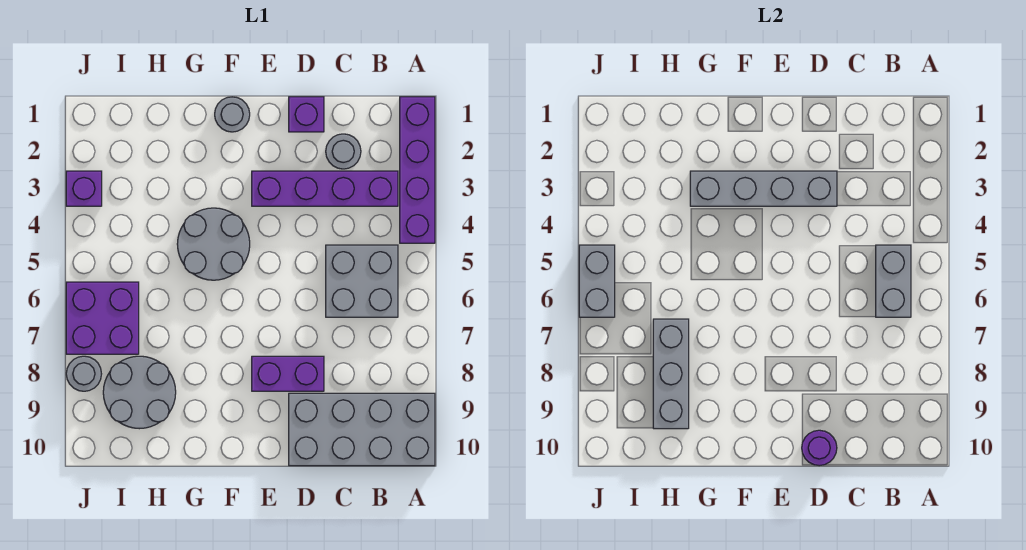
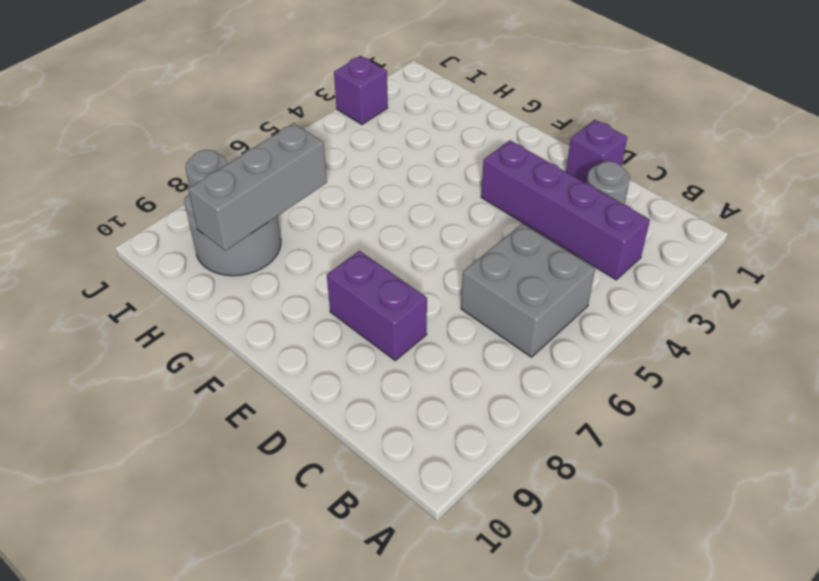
none -> purple 1x4 brick [400,97,435,243]
none -> grey 2x4 brick [289,393,435,466]
none -> grey 1x1 round brick [215,97,250,132]

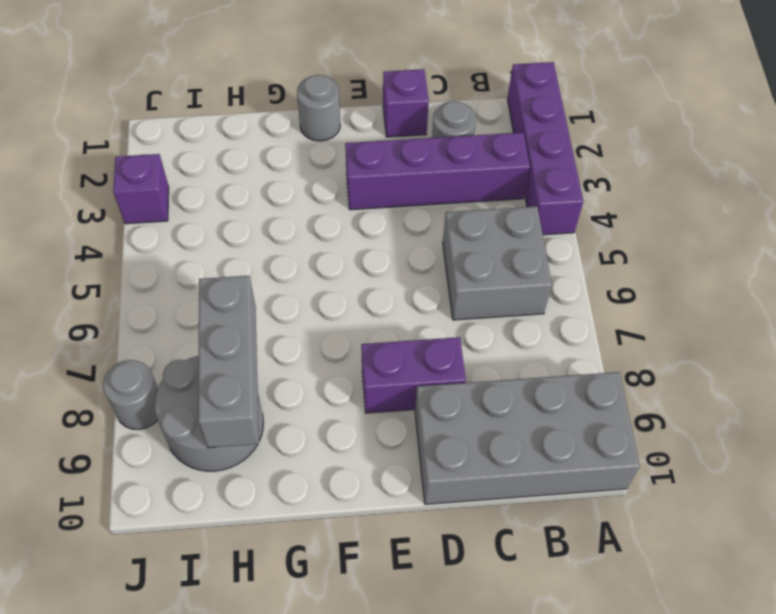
none -> grey 2x2 round brick [177,208,250,280]
none -> purple 2x2 brick [66,282,139,354]
none -> grey 1x2 brick [876,245,911,317]

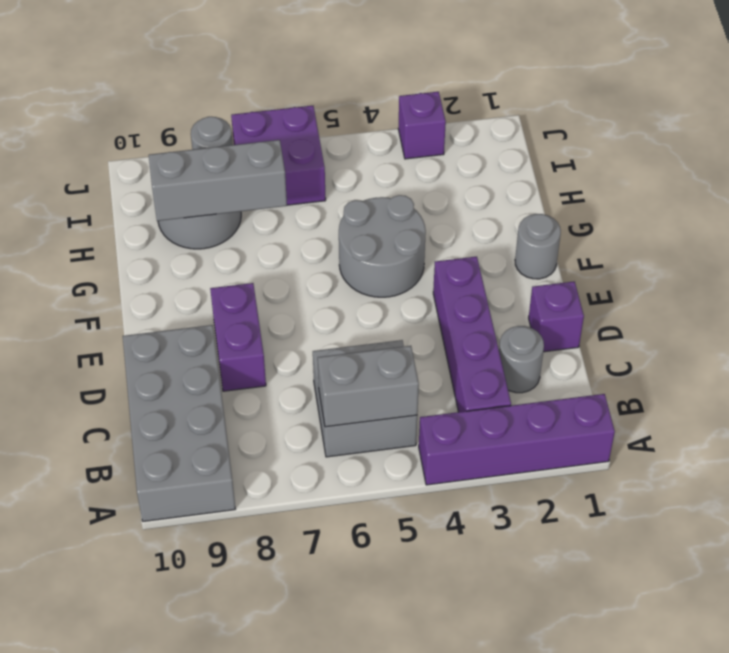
none -> grey 1x4 brick [690,171,837,206]
none -> purple 1x1 round brick [802,430,837,466]
none -> grey 1x2 brick [579,245,615,317]

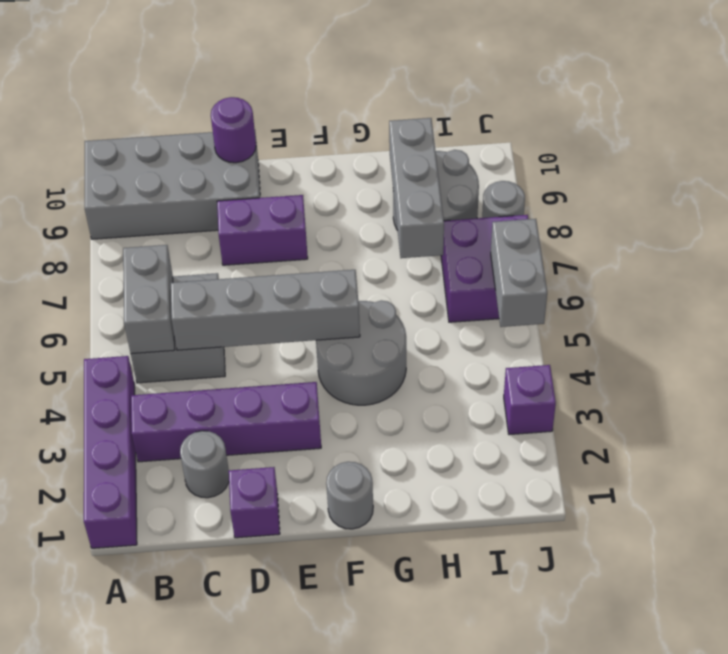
grey 1x4 brick [171,270,360,350] -> grey 1x4 brick moved to [690,171,837,206]

